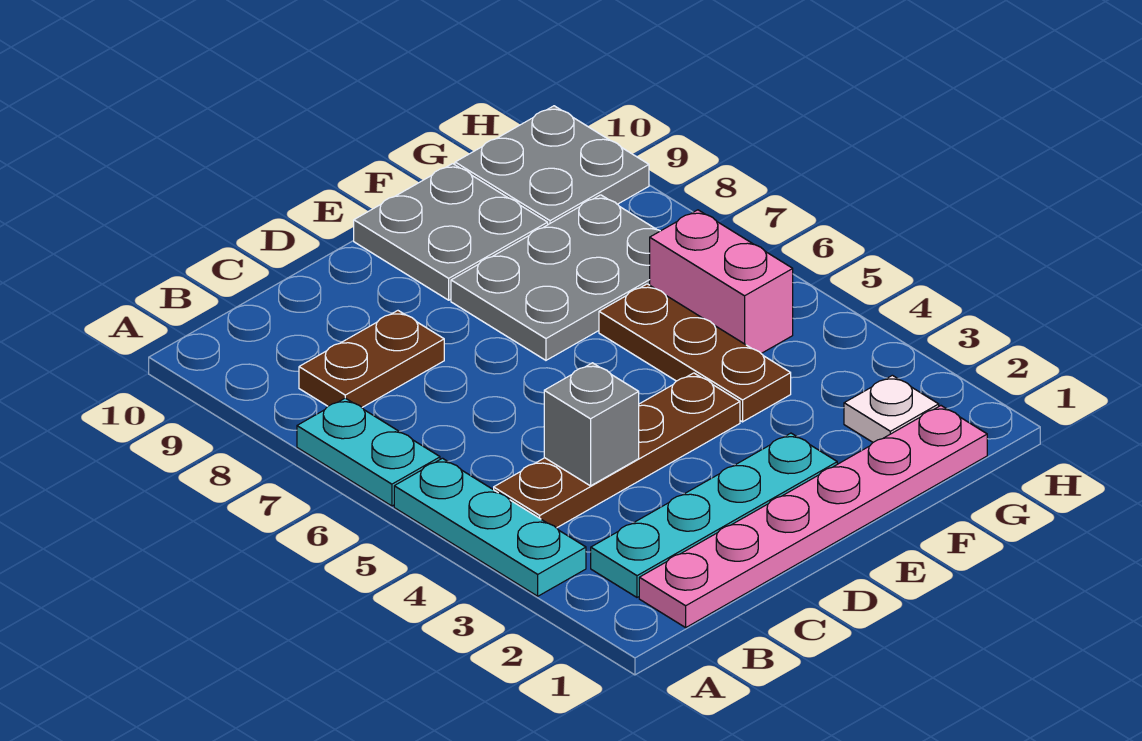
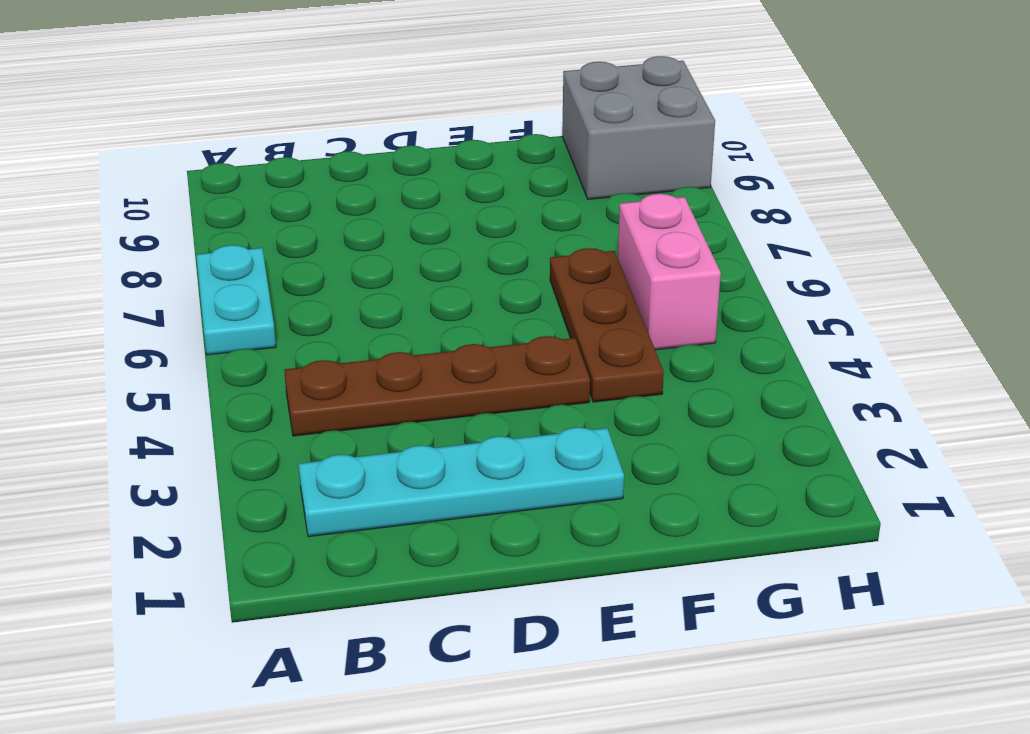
grey 2x2 brick [562,56,715,199] -> grey 2x2 plate [455,106,649,224]
none -> cyan 1x3 plate [394,458,586,596]
none -> pink 1x6 plate [639,406,987,627]
none -> brown 1x2 plate [299,311,444,407]

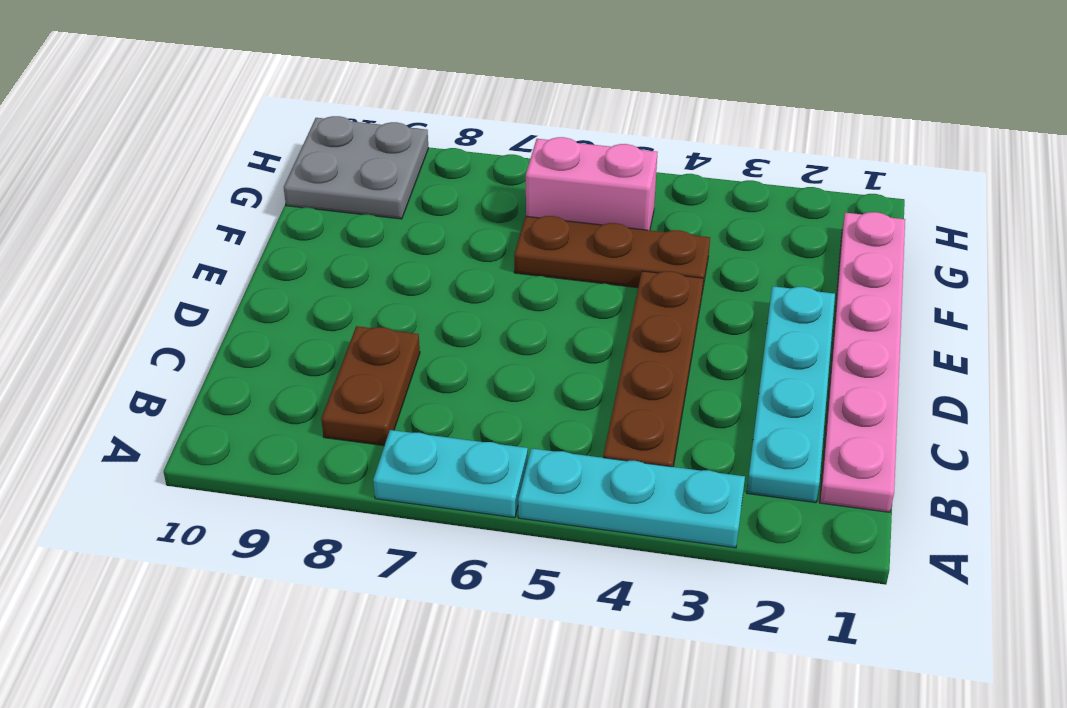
none -> grey 2x3 plate [451,195,660,360]
none -> grey 2x2 plate [354,164,548,300]
none -> white 1x1 plate [844,375,939,442]

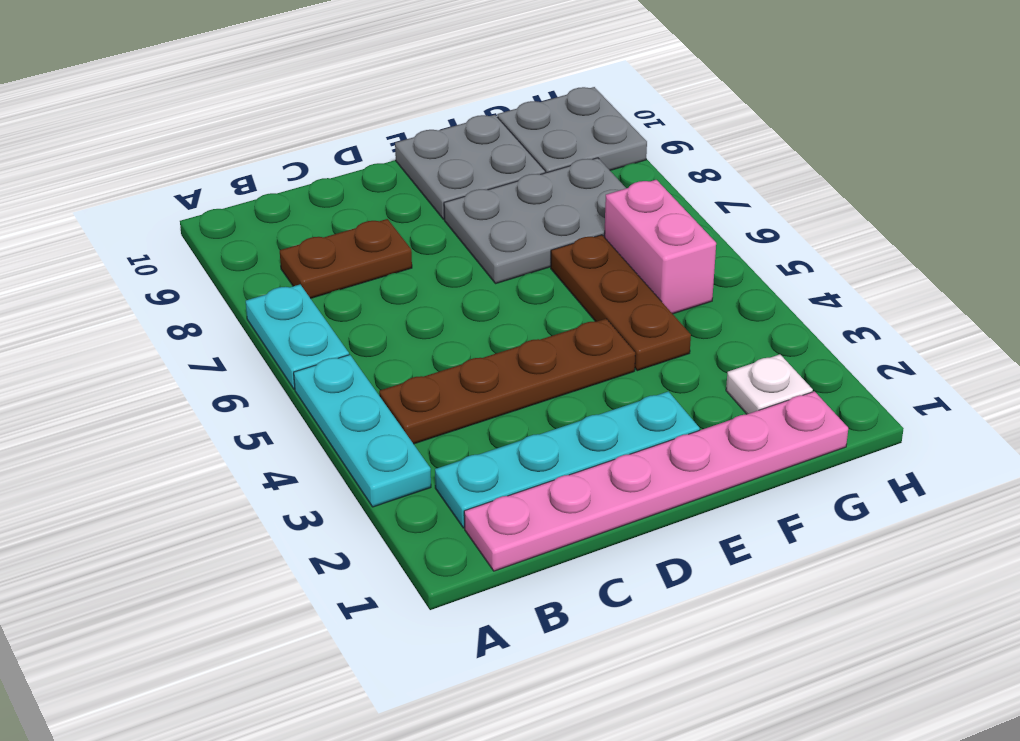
none -> grey 1x1 brick [544,363,639,486]

